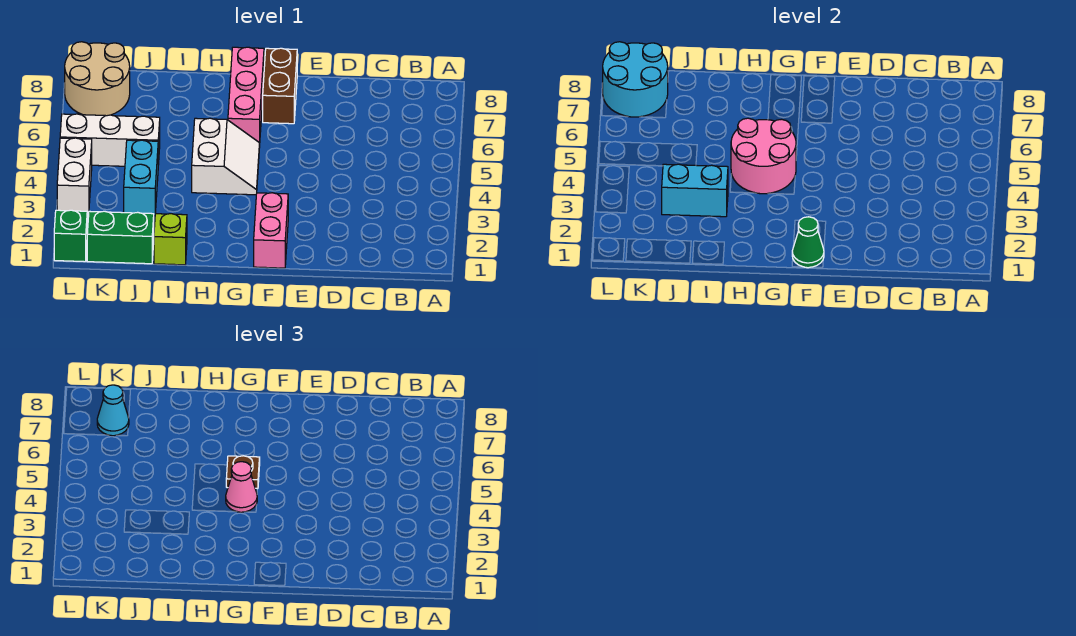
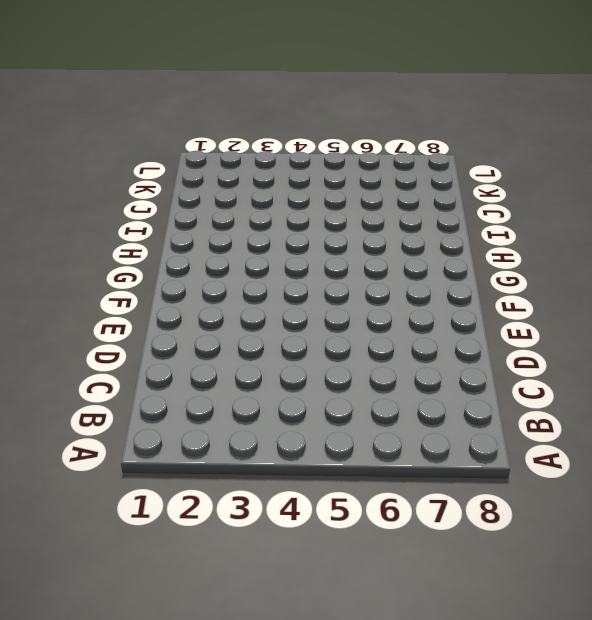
none -> pink 1x2 brick [254,193,288,268]
none -> brown 1x2 brick [263,48,297,124]
none -> white 2x2 slope [192,118,260,195]

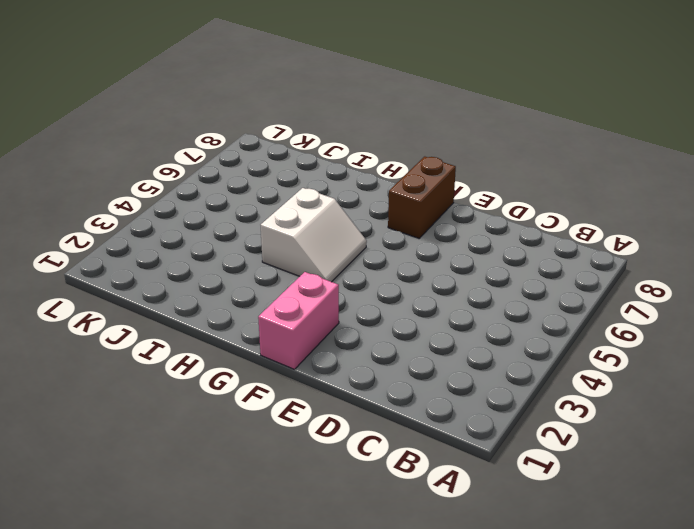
none -> pink 1x3 brick [228,47,264,143]
none -> lime 1x1 brick [154,214,187,265]
none -> green 1x2 brick [87,211,154,264]

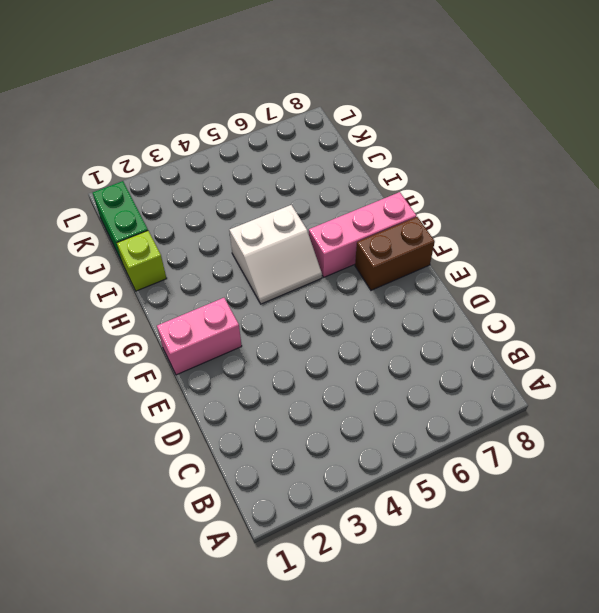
none -> cyan 1x2 brick [124,140,158,216]
none -> white 1x3 brick [60,114,160,166]
none -> tan 2x2 round brick [65,42,130,116]

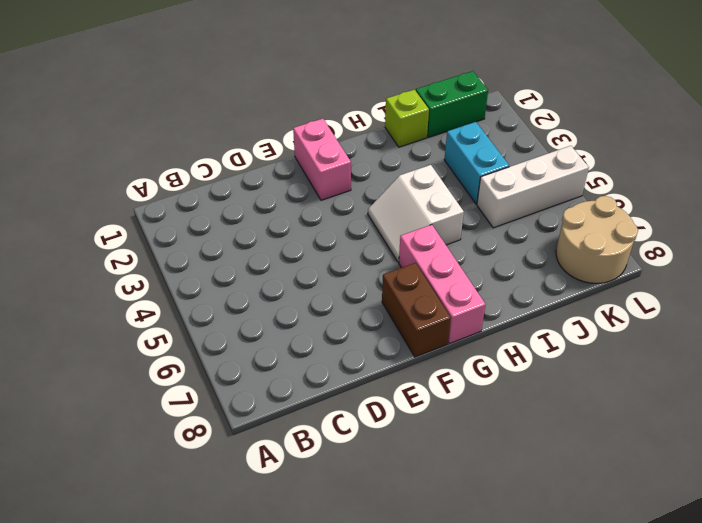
none -> green 1x1 brick [54,210,87,262]
none -> white 1x2 brick [57,138,92,213]
none -> green 1x1 cone [792,217,824,268]

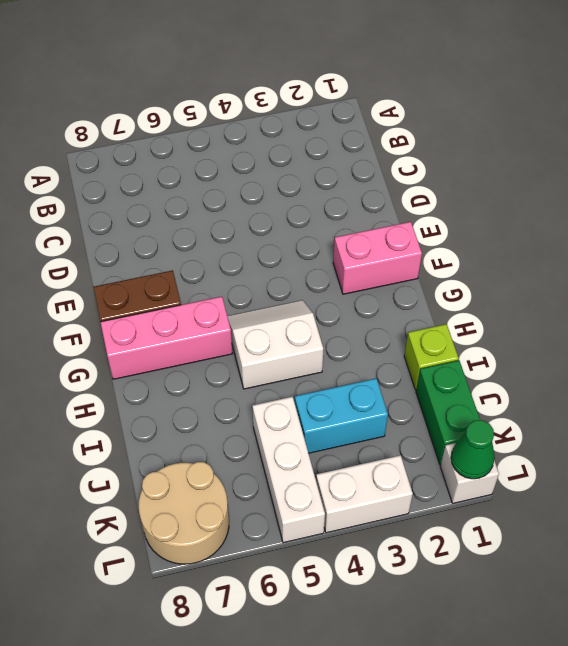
white 1x1 brick [440,443,499,503] -> green 1x1 brick [54,210,87,262]
green 1x1 cone [451,420,495,479] -> green 1x1 cone moved to [792,217,824,268]
none -> pink 2x2 round brick [731,118,796,194]
none -> cyan 1x2 brick [662,164,728,217]
none -> cyan 2x2 round brick [603,42,668,117]

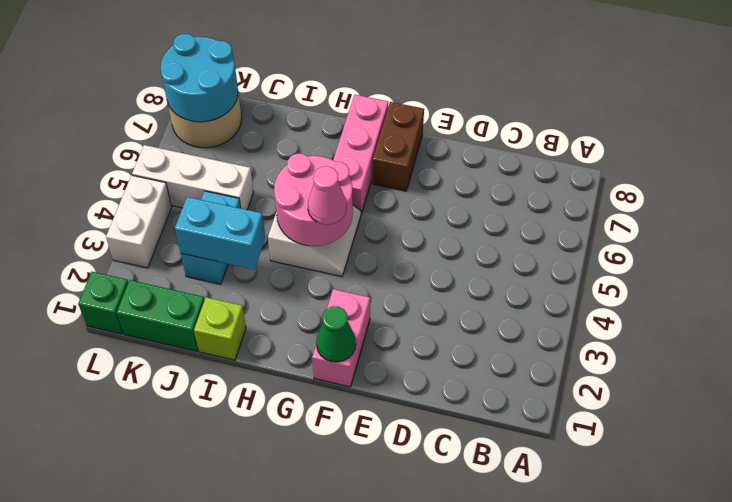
none -> brown 1x1 plate [226,456,260,489]
none -> cyan 1x1 cone [97,385,129,436]

